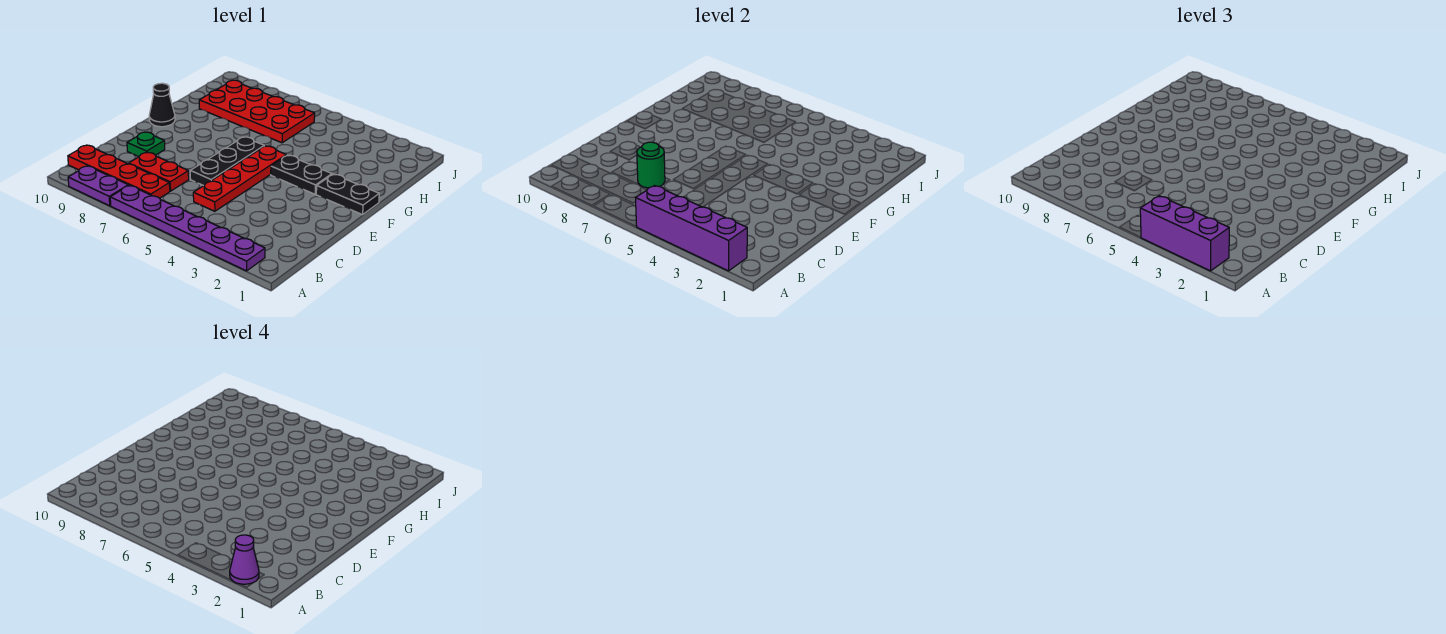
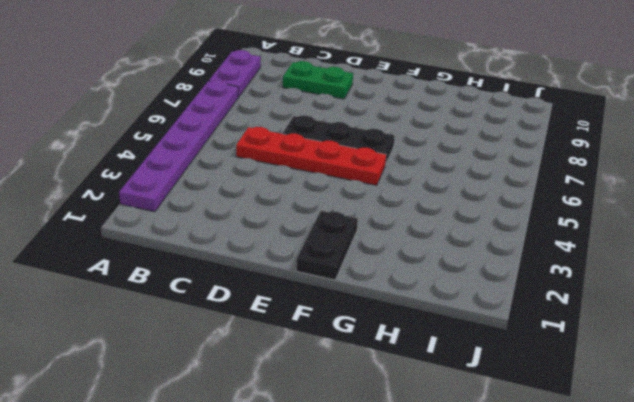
green 1x2 plate [283,61,353,99] -> green 1x1 plate [127,132,165,157]
none -> red 1x4 plate [68,145,170,198]
none -> red 1x2 plate [129,152,189,191]
none -> black 1x2 plate [271,155,332,194]

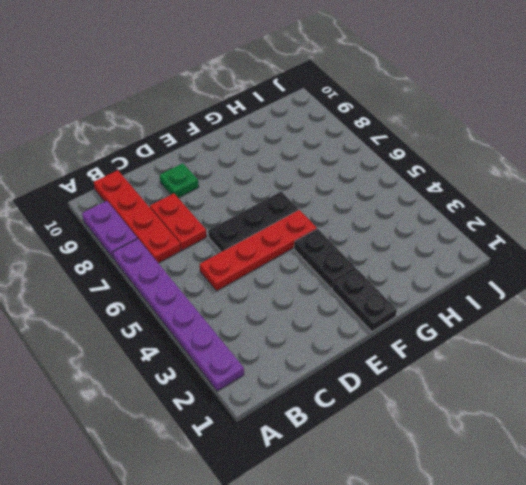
none -> black 1x1 cone [149,83,175,127]
none -> red 2x4 plate [199,80,315,143]
none -> purple 1x4 brick [636,186,747,271]

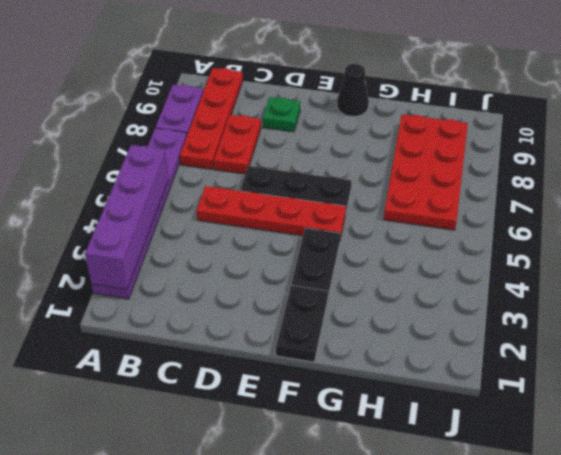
none -> green 1x1 round brick [637,142,665,188]
none -> purple 1x3 brick [1140,196,1229,271]
none -> purple 1x1 cone [230,535,259,584]

